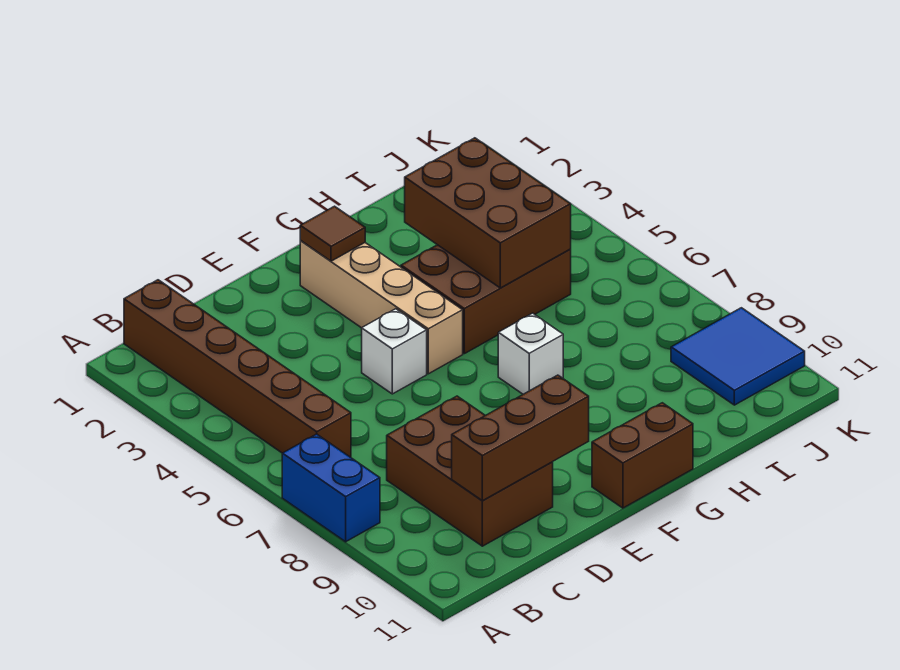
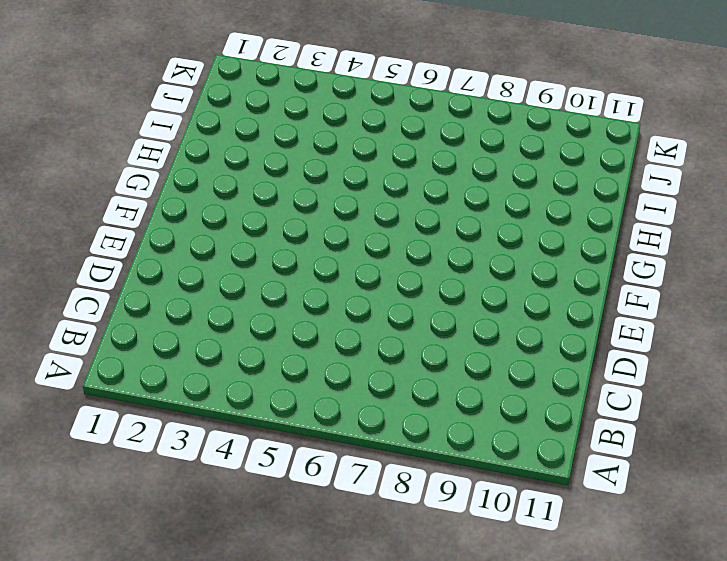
none -> blue 1x2 brick [282,434,380,542]
none -> brown 1x6 brick [124,280,351,457]
none -> brown 2x3 brick [387,396,553,546]

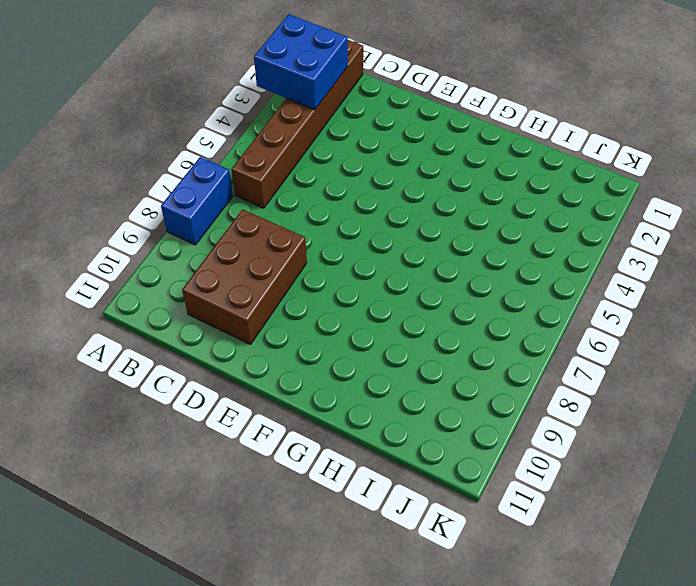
blue 2x2 brick [254,14,348,110] -> none
none -> white 1x1 brick [362,309,427,394]
none -> tan 1x4 brick [300,240,463,374]
none -> brown 1x2 brick [592,403,693,508]

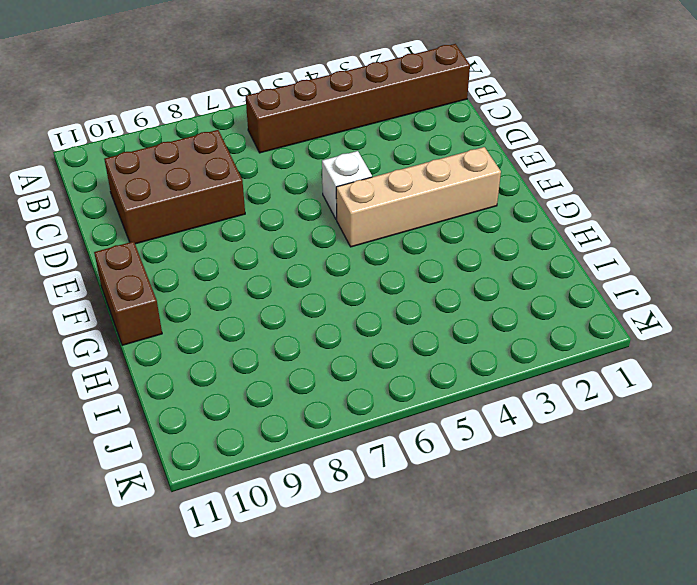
none -> blue 1x2 brick [282,434,380,542]
none -> brown 2x3 brick [401,245,571,354]
none -> white 1x1 brick [498,313,563,394]

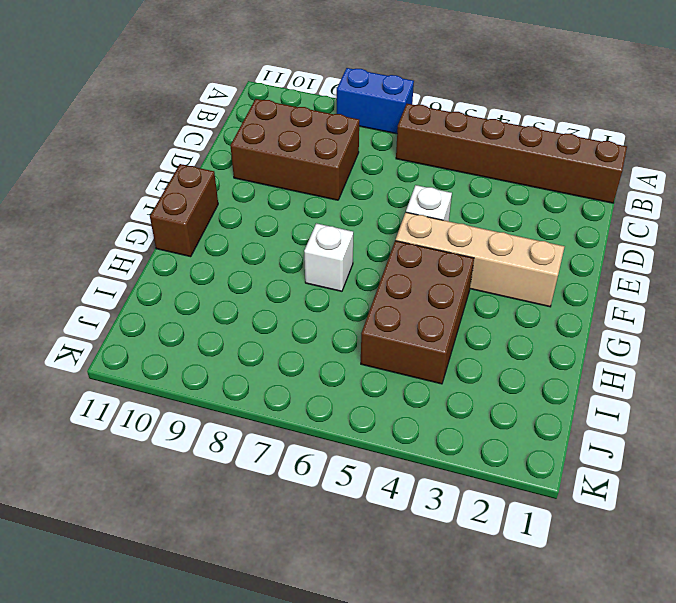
none -> blue 2x2 tile [671,308,805,405]
none -> brown 1x3 brick [452,375,589,501]
none -> brown 1x1 tile [300,206,365,261]

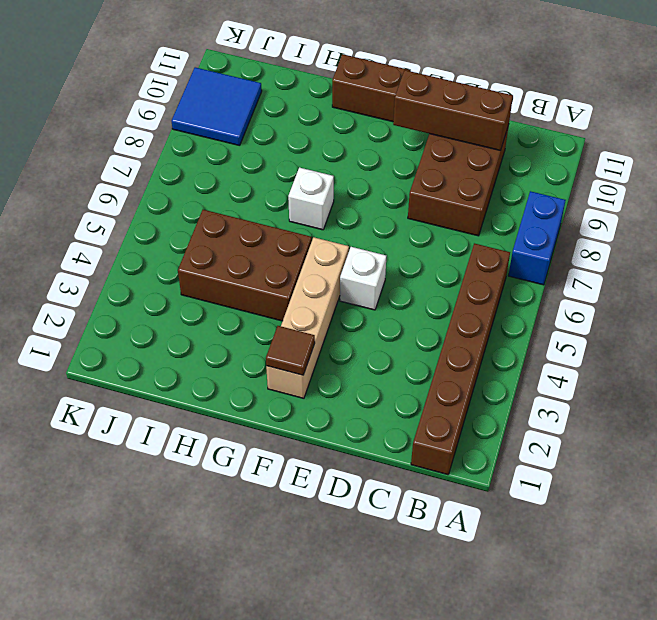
none -> brown 2x3 brick [405,138,571,288]

